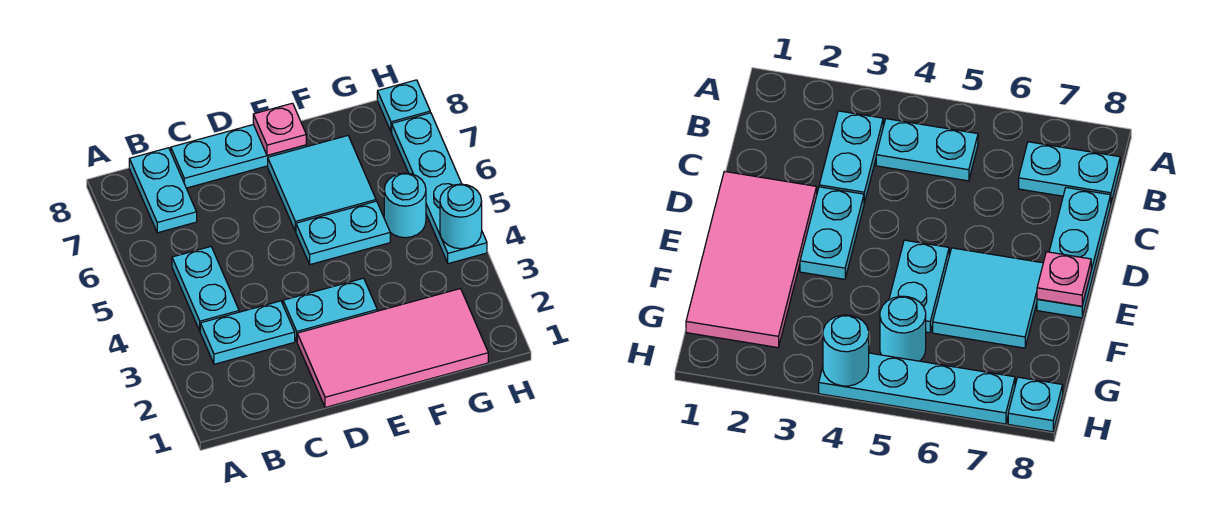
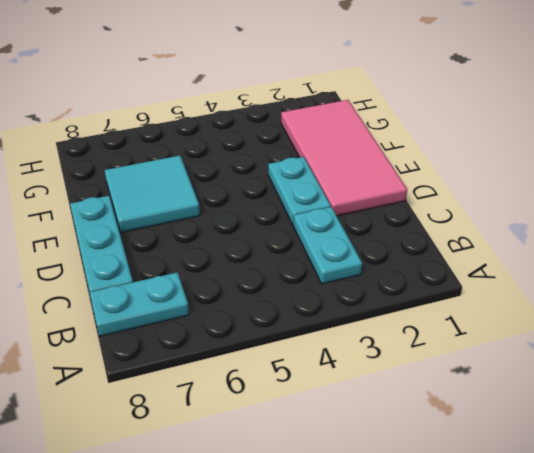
none -> cyan 1x2 plate [172,247,239,331]
none -> cyan 1x2 plate [296,201,390,265]
none -> cyan 1x1 round brick [384,173,426,238]

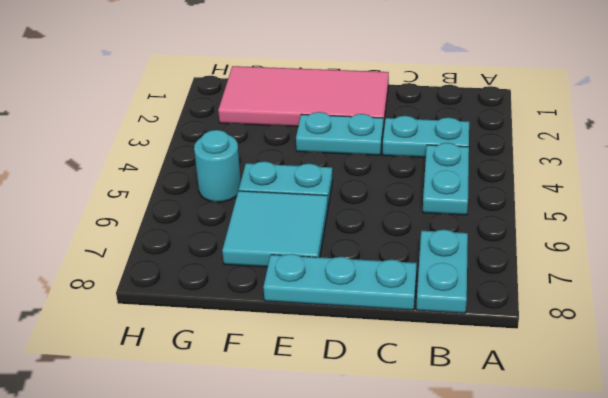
none -> cyan 1x4 plate [392,113,487,264]
none -> cyan 1x1 plate [377,80,430,132]
none -> pink 1x1 plate [253,103,306,155]

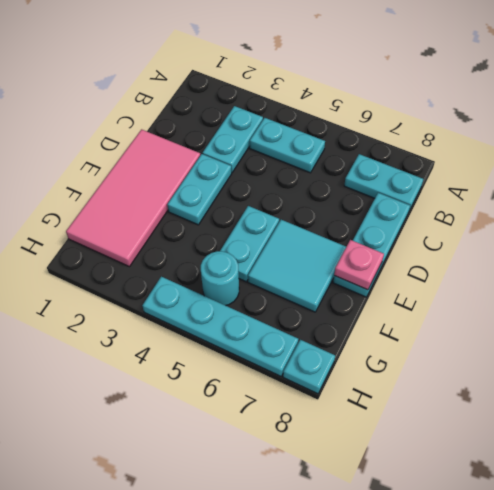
none -> cyan 1x1 round brick [440,184,482,249]

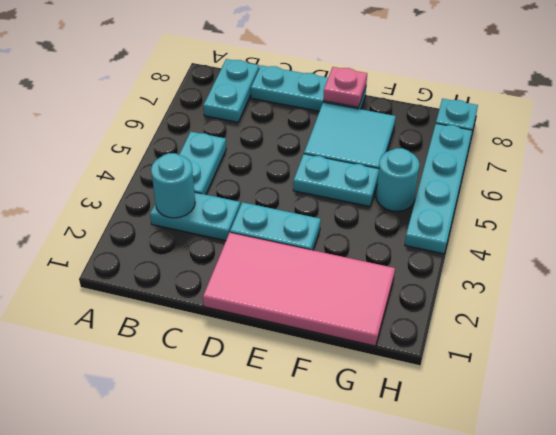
cyan 1x1 round brick [151,153,195,218] -> cyan 1x1 round brick moved to [440,184,482,249]

